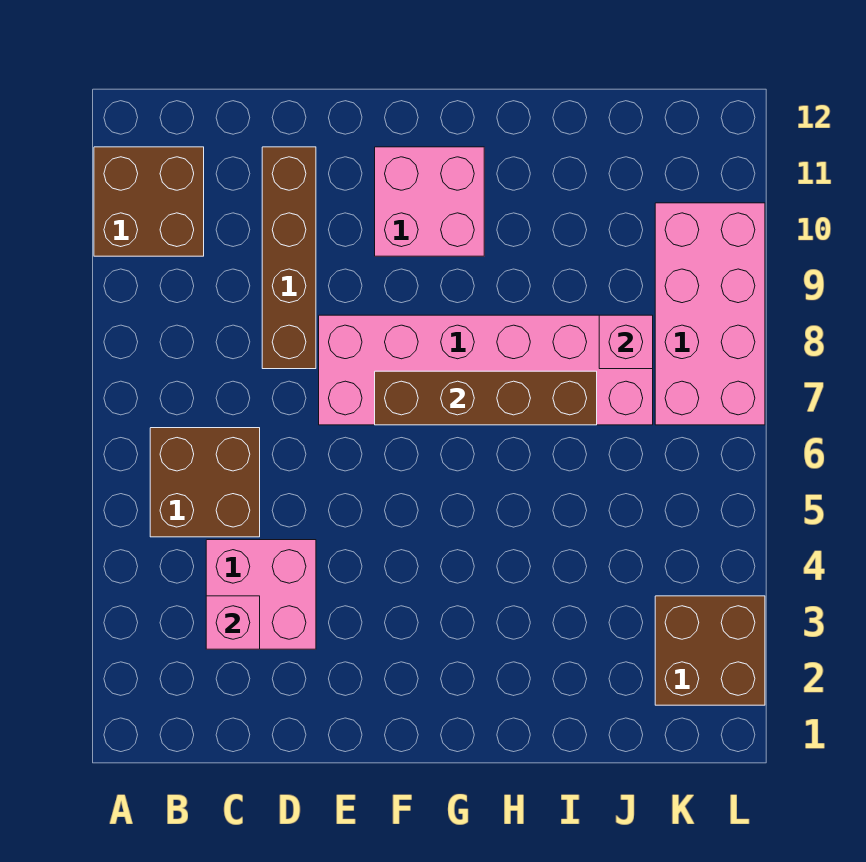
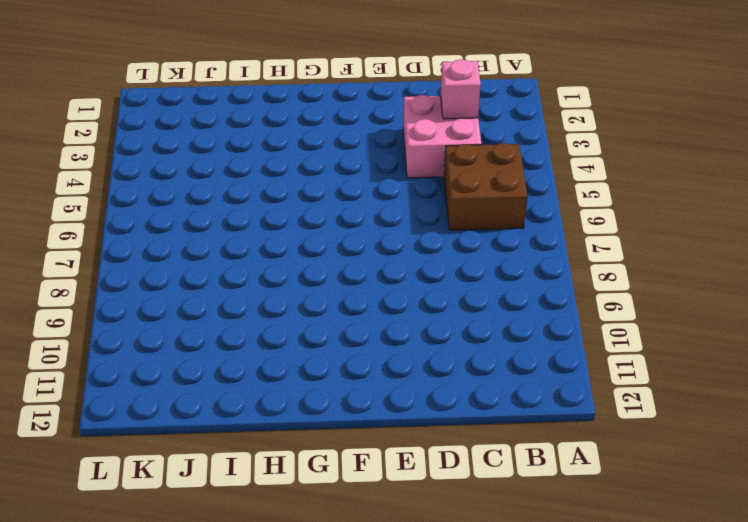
none -> brown 2x2 brick [94,147,204,256]
none -> brown 1x4 brick [262,147,316,369]

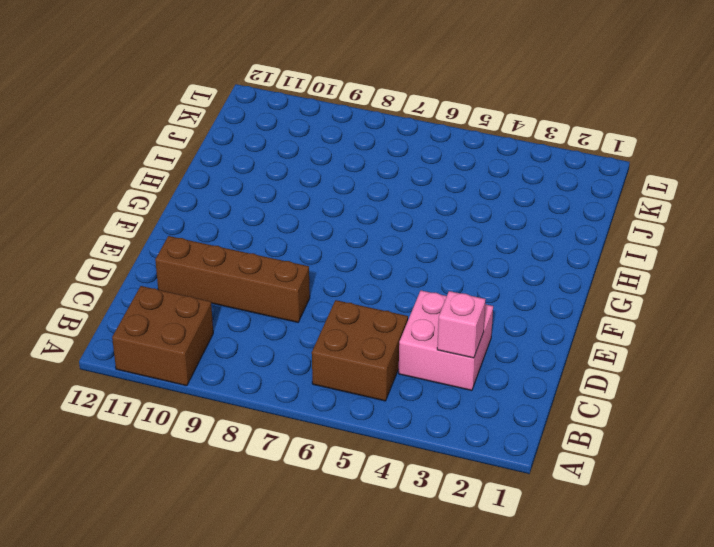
none -> pink 2x6 brick [319,315,653,425]
none -> pink 2x2 brick [375,147,484,256]

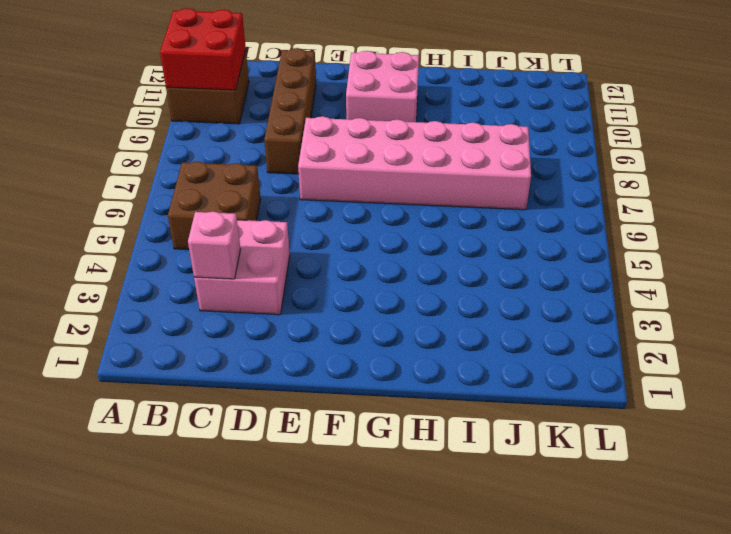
red 2x2 brick [160,8,246,90] -> none
none -> brown 2x2 brick [655,596,765,705]
none -> pink 2x4 brick [655,203,765,425]

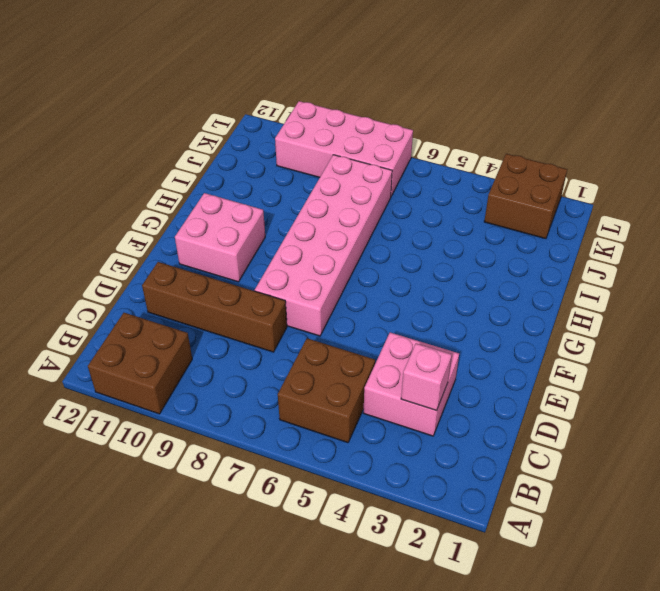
none -> brown 1x4 brick [375,371,597,425]
none -> pink 1x1 brick [599,315,653,369]

